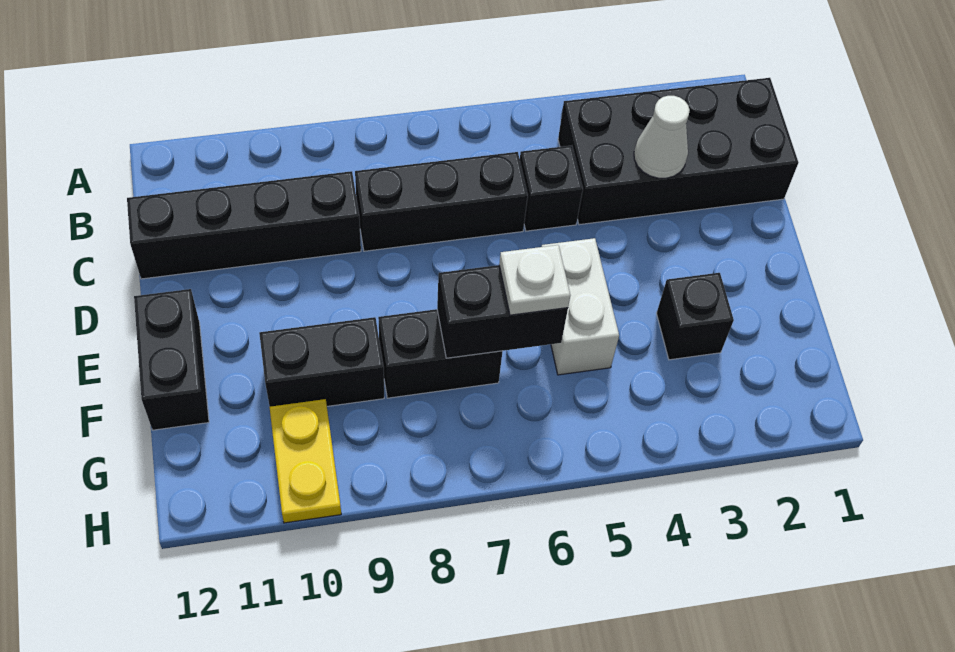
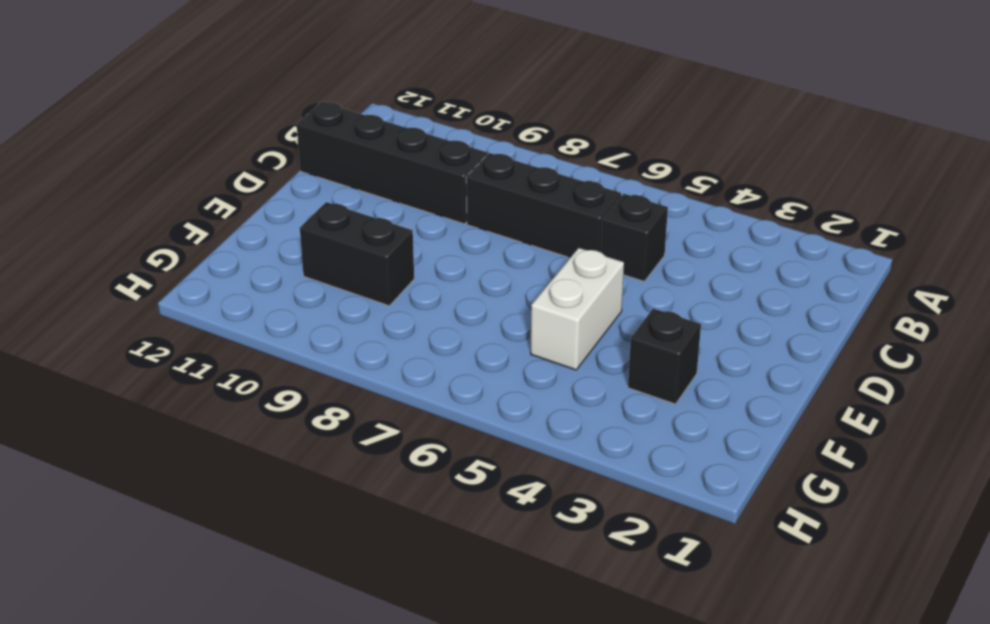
none -> black 2x4 brick [558,78,798,225]
none -> black 1x2 brick [134,289,209,430]
none -> black 1x2 brick [378,309,503,398]

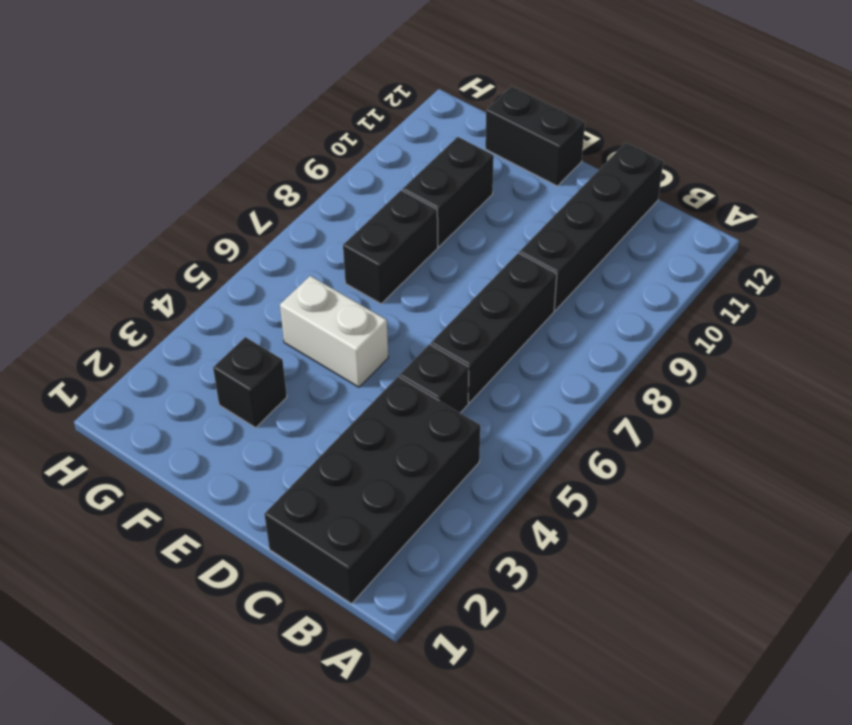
none -> yellow 1x2 plate [269,399,341,523]
none -> white 1x1 cone [634,96,690,178]
none -> black 1x2 brick [437,265,568,358]

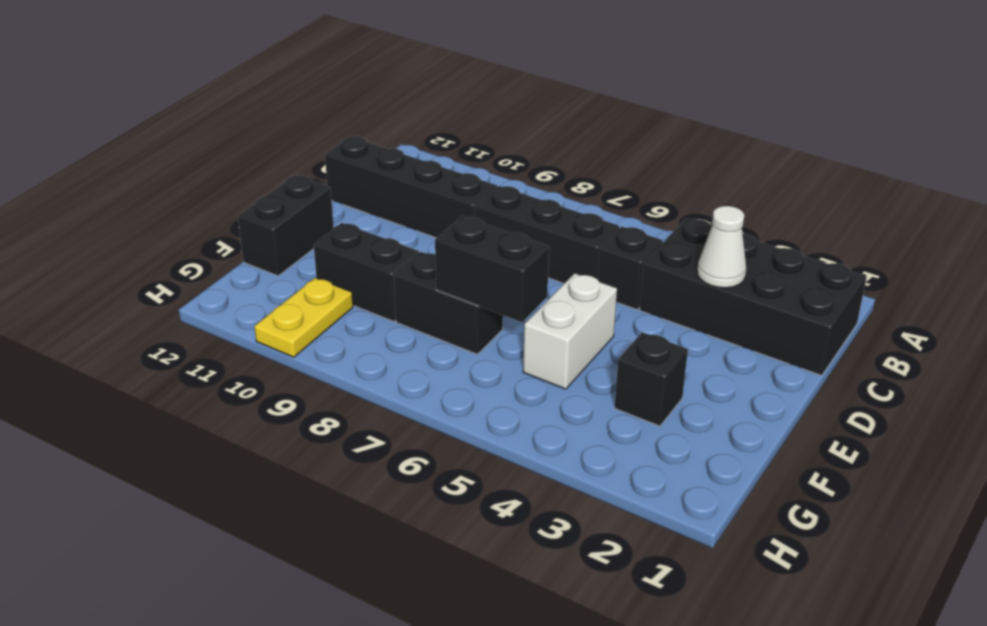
none -> white 1x1 plate [499,245,570,315]

